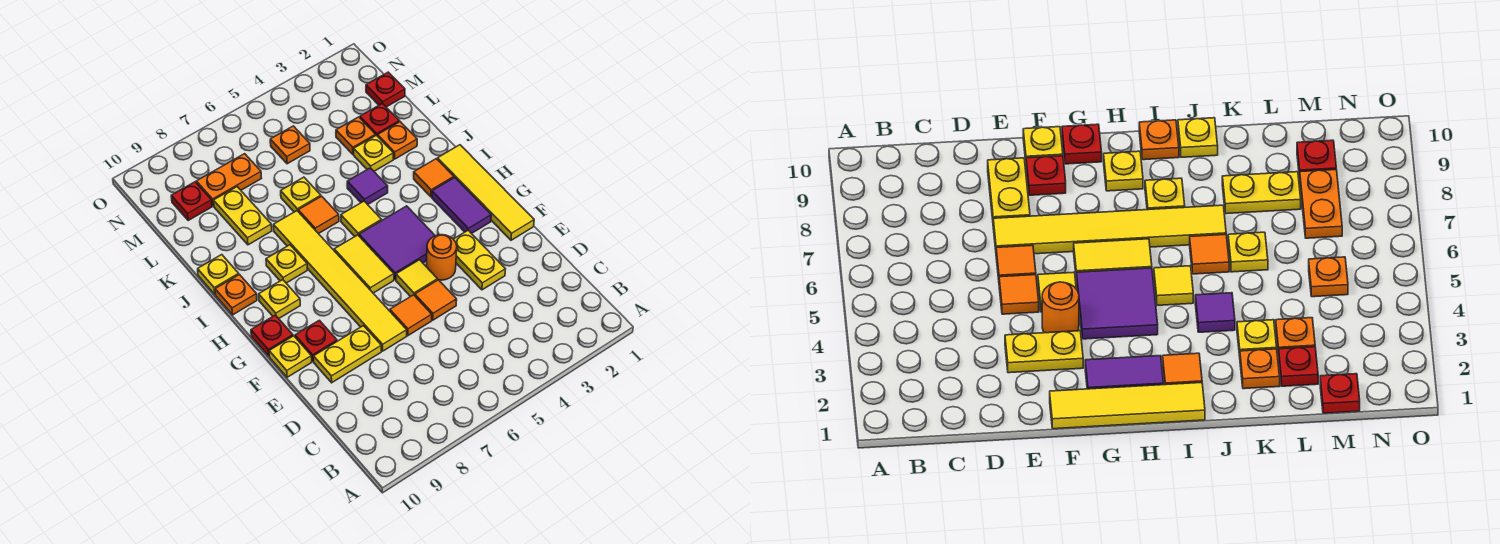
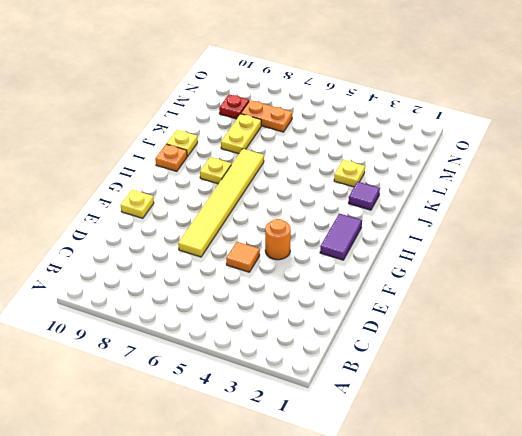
purple 1x1 tile [348,182,380,210] -> purple 1x1 tile moved to [347,168,388,205]
none -> yellow 1x2 plate [454,230,505,290]
none -> orange 1x1 tile [390,295,432,336]
none -> yellow 1x2 plate [314,326,381,383]
none -> yellow 1x4 tile [437,145,534,240]

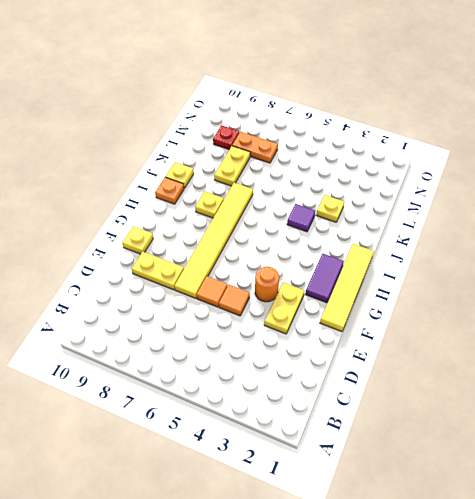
none -> yellow 1x1 tile [396,260,437,297]
none -> red 1x1 plate [295,320,337,361]
none -> purple 2x2 tile [359,206,435,280]
none -> yellow 1x2 tile [334,235,394,293]

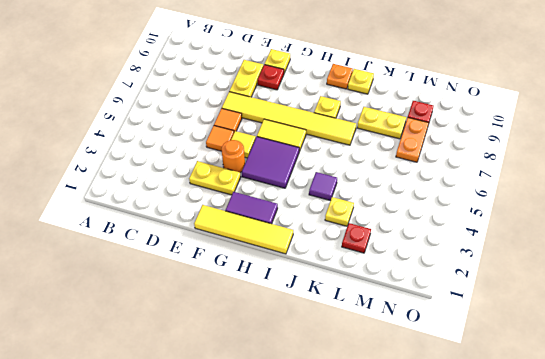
none -> red 1x1 plate [251,315,293,356]
none -> yellow 1x1 plate [259,280,300,318]
none -> orange 1x1 tile [414,159,454,197]
none -> yellow 1x1 tile [341,201,381,236]

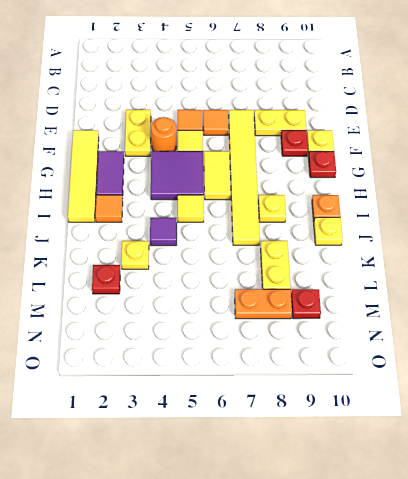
none -> yellow 1x1 plate [259,280,300,318]
none -> orange 1x1 tile [298,196,339,234]
none -> orange 1x1 plate [378,122,417,159]
none -> yellow 1x1 plate [281,177,321,212]

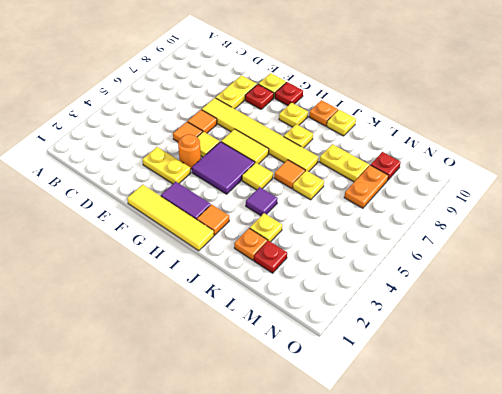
none -> orange 1x1 plate [336,117,376,154]
none -> red 1x1 plate [366,72,405,107]
none -> orange 1x1 plate [270,126,310,164]

